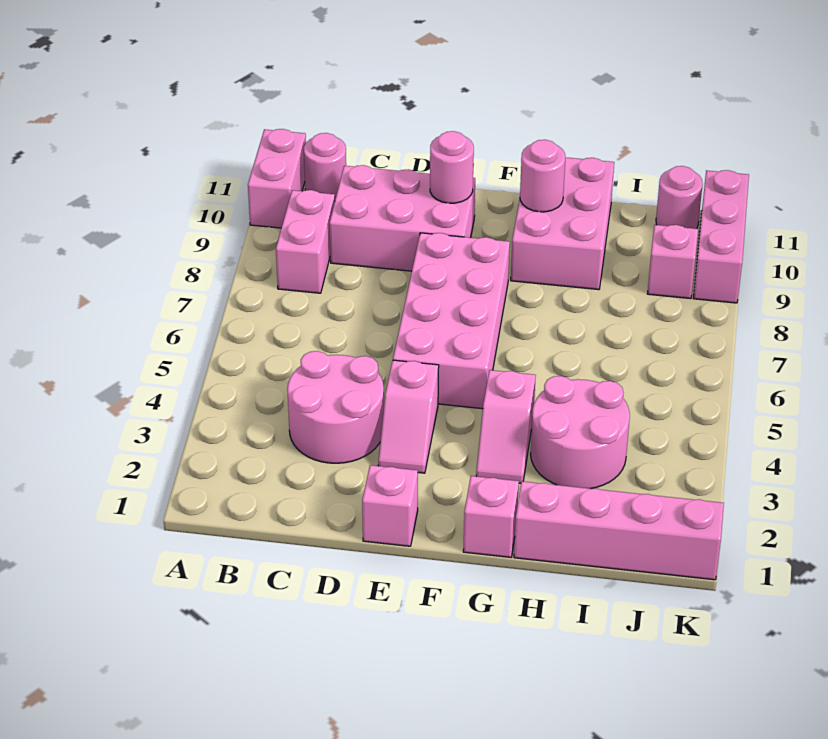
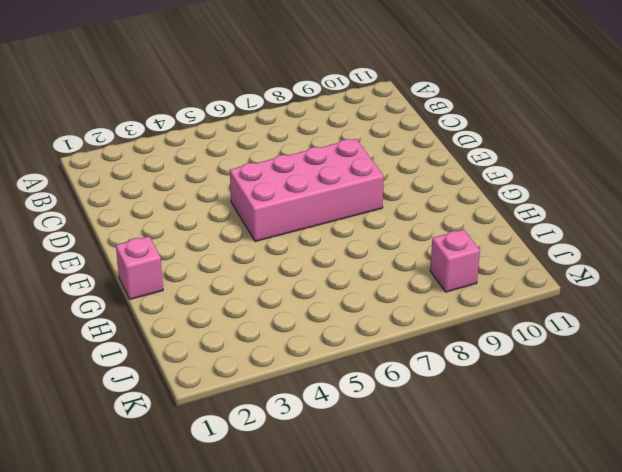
none -> pink 1x2 brick [248,129,306,228]
none -> pink 1x2 brick [276,190,335,293]
none -> pink 1x1 round brick [304,133,346,199]

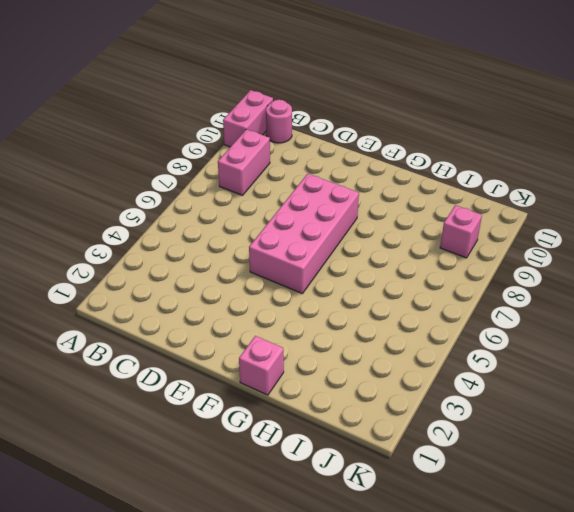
none -> pink 2x2 round brick [287,351,384,463]
none -> pink 2x3 brick [329,165,475,271]
none -> pink 1x1 brick [362,465,418,546]

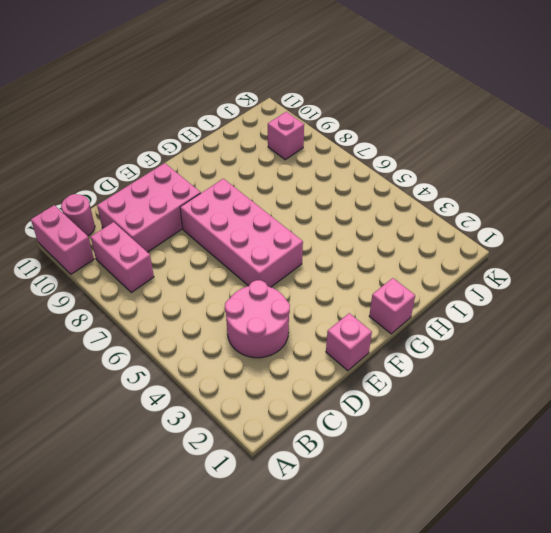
none -> pink 1x2 slope [378,360,439,473]
none -> pink 1x2 slope [476,370,536,483]
none -> pink 2x3 brick [511,157,614,290]

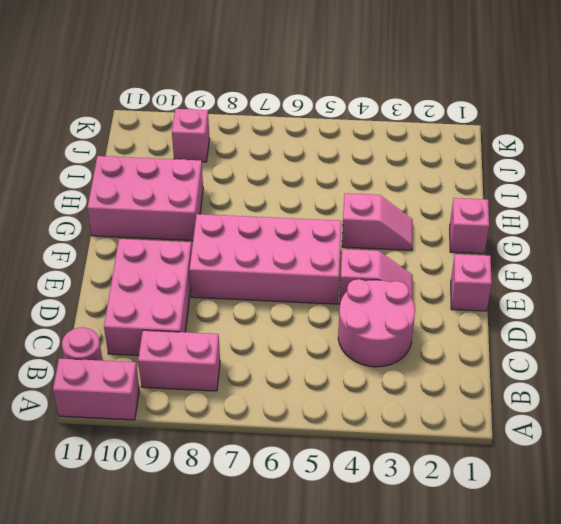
none -> pink 1x4 brick [514,481,724,580]
none -> pink 2x2 round brick [531,376,630,489]
none -> pink 1x1 round brick [656,166,703,229]

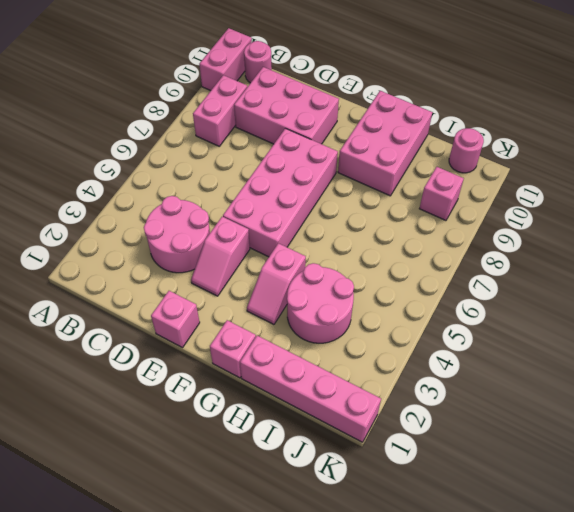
none -> pink 1x3 brick [693,170,749,303]
none -> pink 1x1 round brick [430,131,474,203]
none -> pink 1x1 round brick [520,140,565,212]

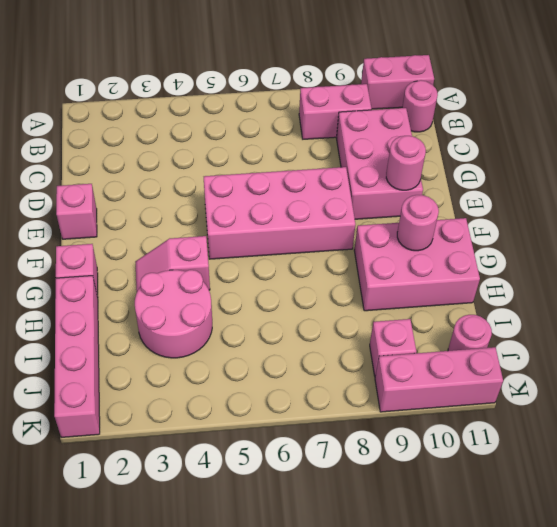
none -> pink 2x2 round brick [287,351,384,463]
none -> pink 1x2 slope [378,360,439,473]

